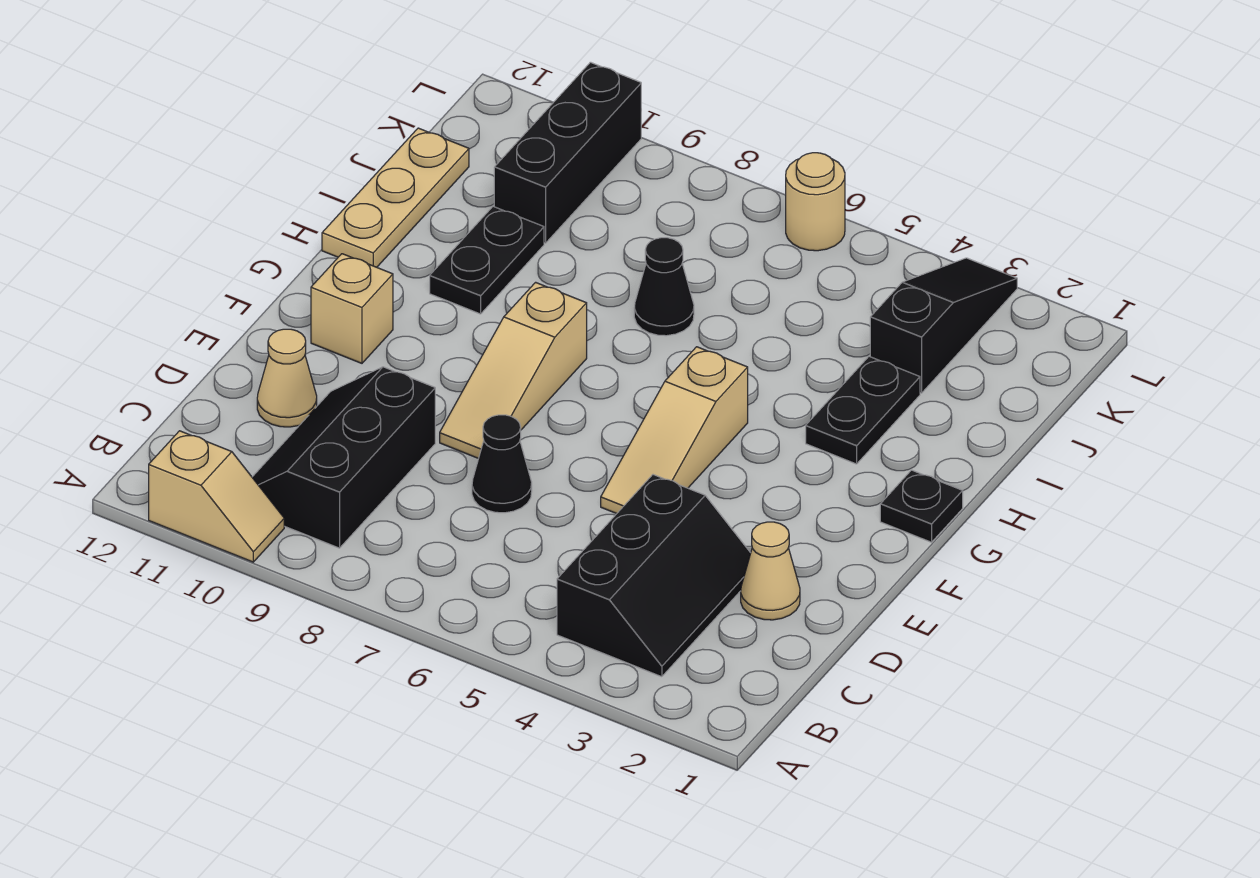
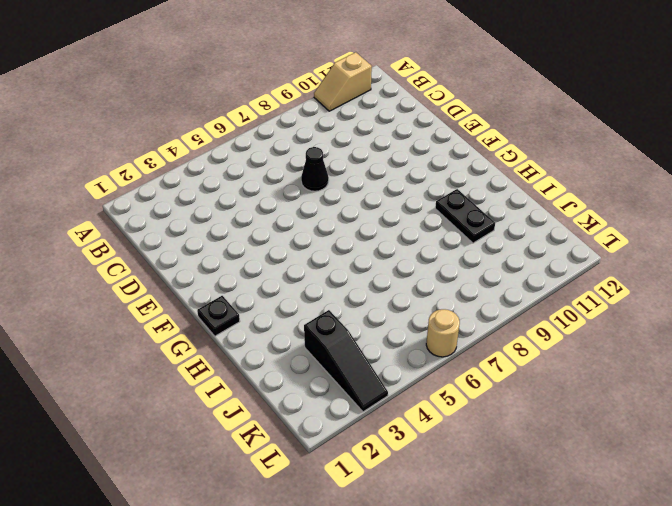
none -> black 2x3 slope [557,475,751,677]
none -> black 2x3 slope [252,367,435,548]
none -> tan 1x1 cone [741,522,800,620]

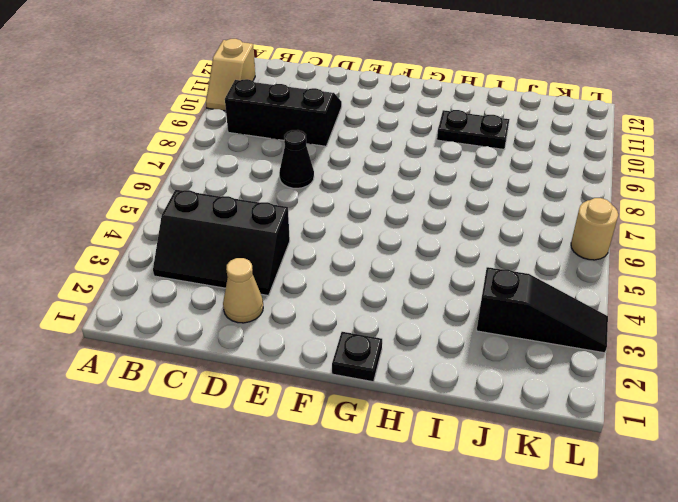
none -> tan 1x1 cone [257,329,317,427]
none -> tan 1x3 slope [601,347,748,514]
none -> tan 1x3 slope [440,282,587,458]

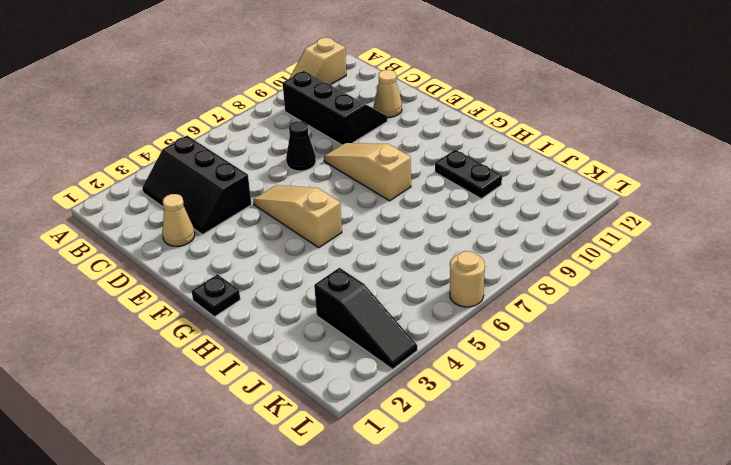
none -> tan 1x1 brick [311,254,393,363]
none -> black 1x2 plate [806,357,920,464]
none -> tan 1x3 plate [322,128,469,267]

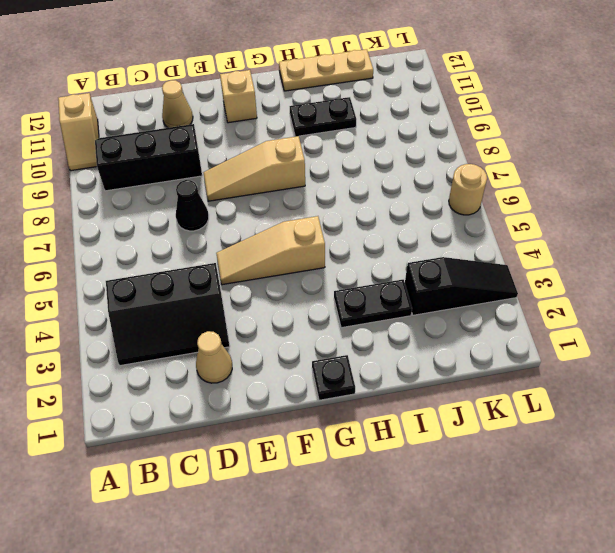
none -> black 1x1 cone [634,238,694,336]
none -> black 1x3 brick [494,62,641,243]

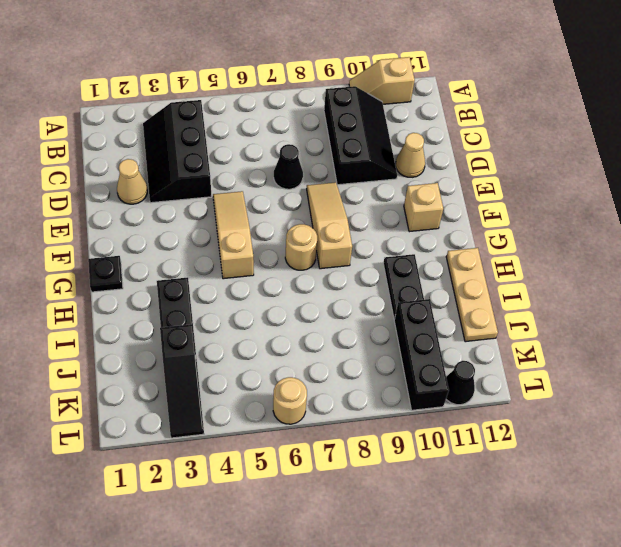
tan 1x1 round brick [285,224,317,270] -> none
black 1x1 cone [446,361,475,405] -> black 1x1 cone moved to [634,238,694,336]

